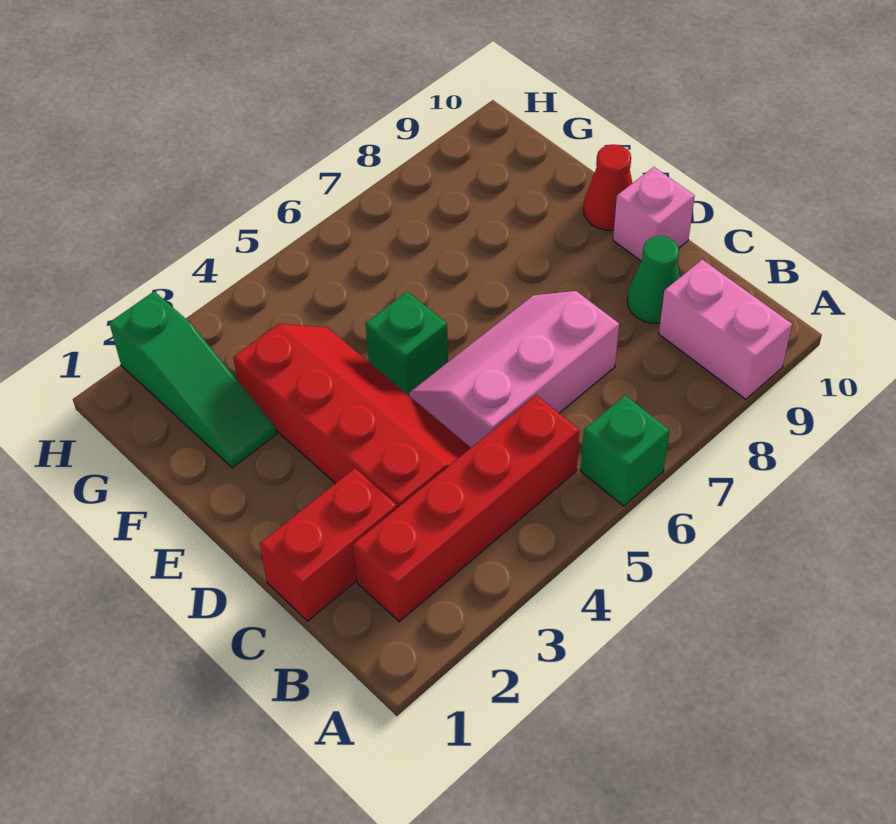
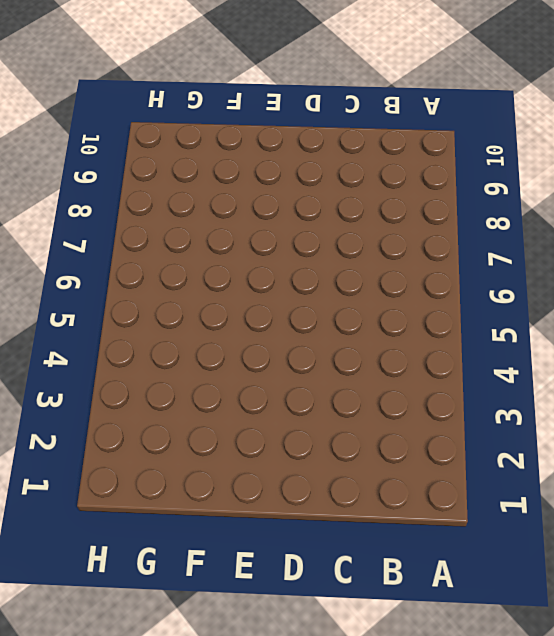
none -> green 1x1 brick [581,395,670,506]
none -> pink 1x2 brick [659,260,792,399]

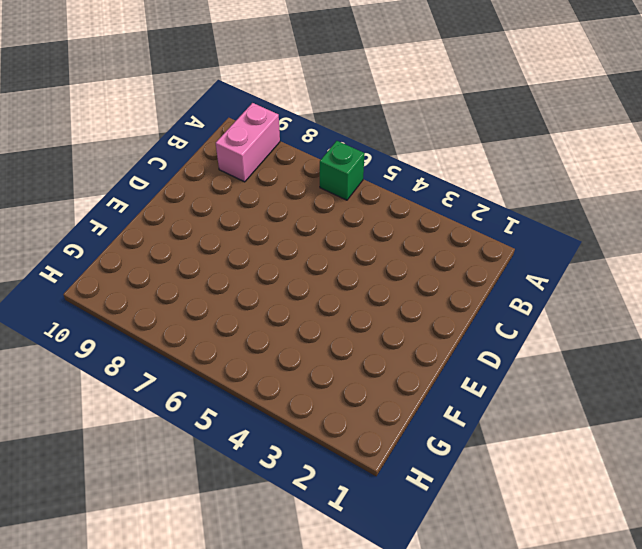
none -> red 1x4 brick [353,395,579,622]
none -> red 1x2 brick [260,468,397,621]

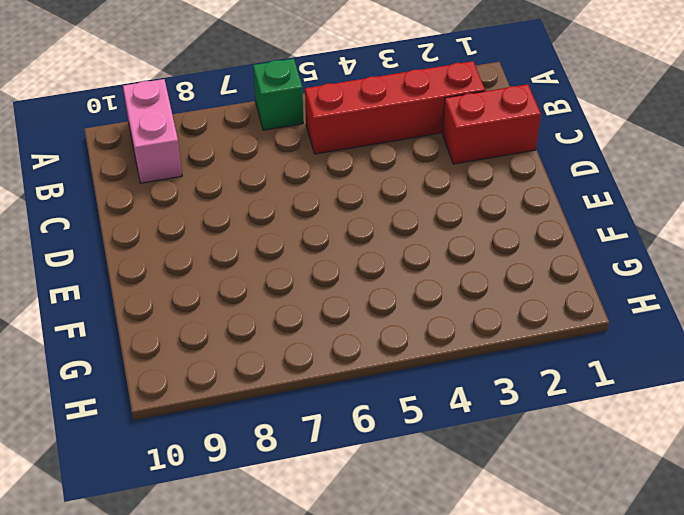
none -> red 2x4 slope [233,324,471,508]
none -> pink 2x3 slope [409,291,619,448]

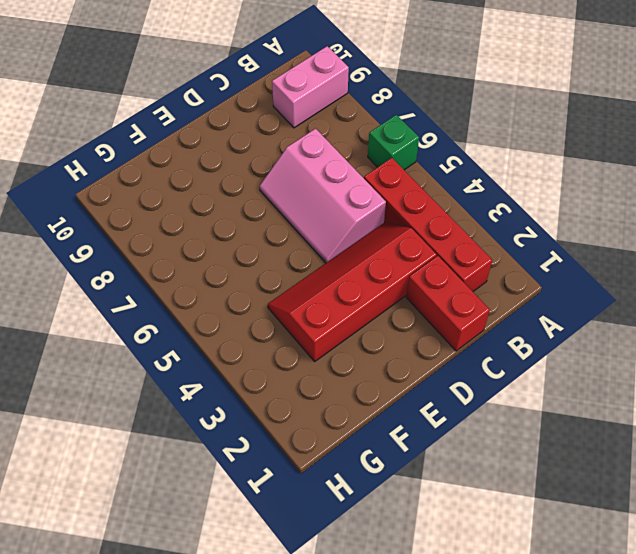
none -> green 1x1 cone [627,236,680,323]
none -> pink 1x1 brick [613,167,695,261]

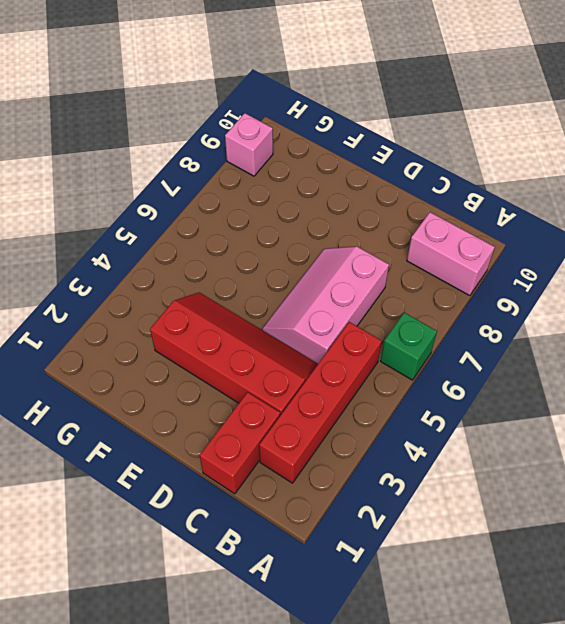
pink 1x1 brick [225,113,273,176] -> pink 1x1 brick moved to [613,167,695,261]
none -> green 1x1 cone [627,236,680,323]
none -> green 1x1 brick [365,292,448,395]

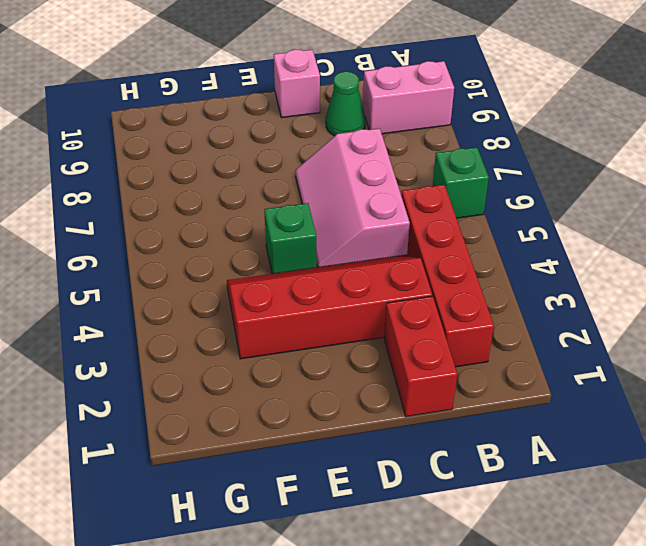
none -> red 1x1 cone [584,145,632,230]
none -> green 1x3 slope [109,291,276,468]

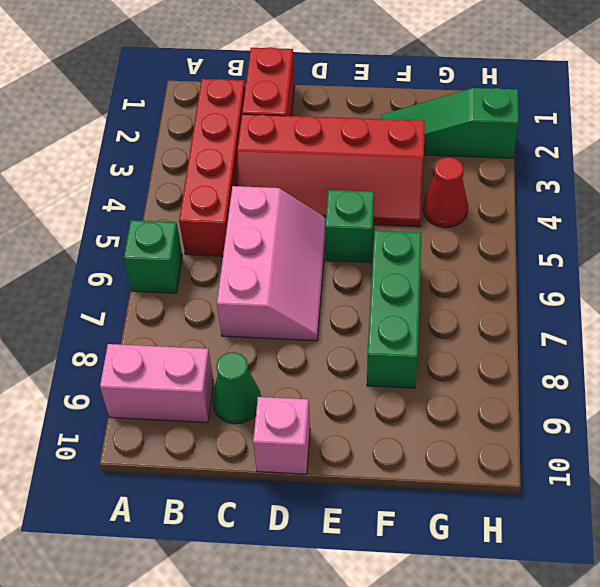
green 1x3 brick [367,230,421,388] -> none
red 1x1 cone [423,157,468,228] -> red 1x1 cone moved to [584,145,632,230]

